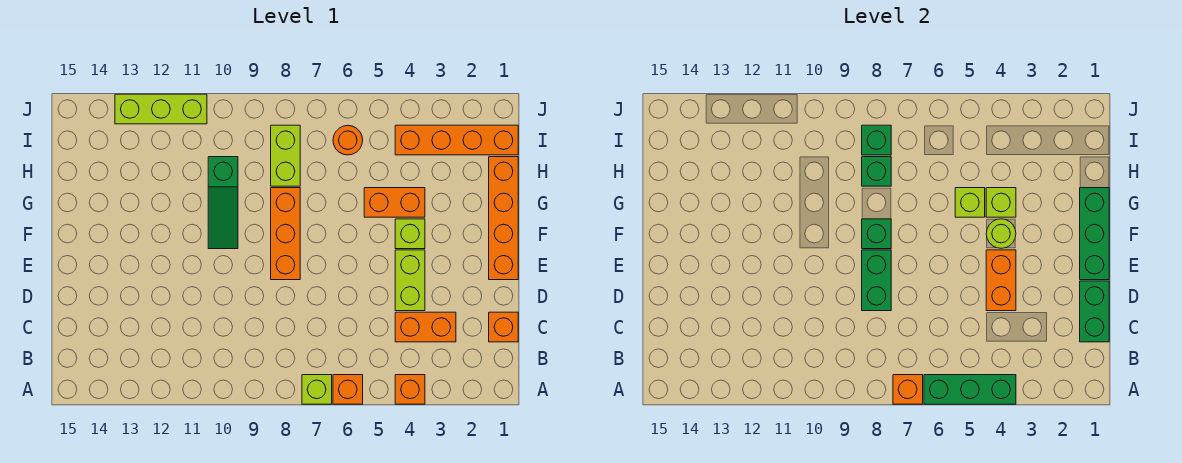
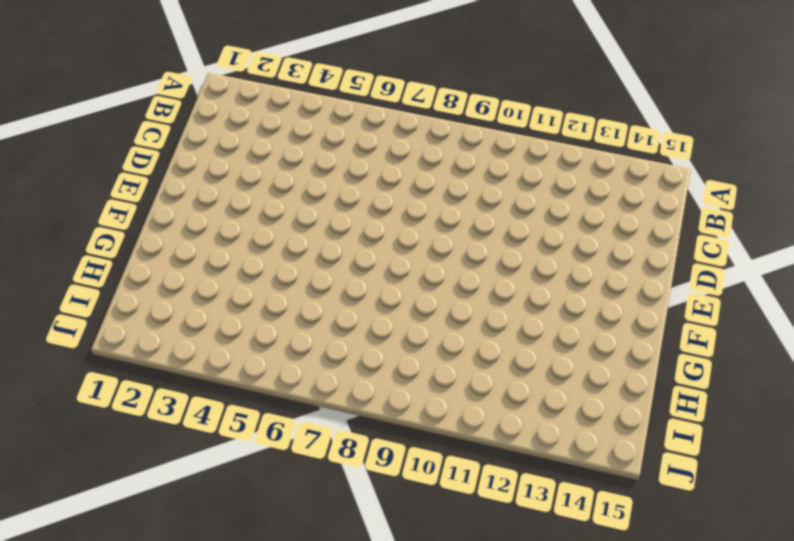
none -> orange 1x1 brick [395,375,425,404]
none -> orange 1x1 brick [333,375,363,404]
none -> lime 1x1 brick [302,375,332,404]

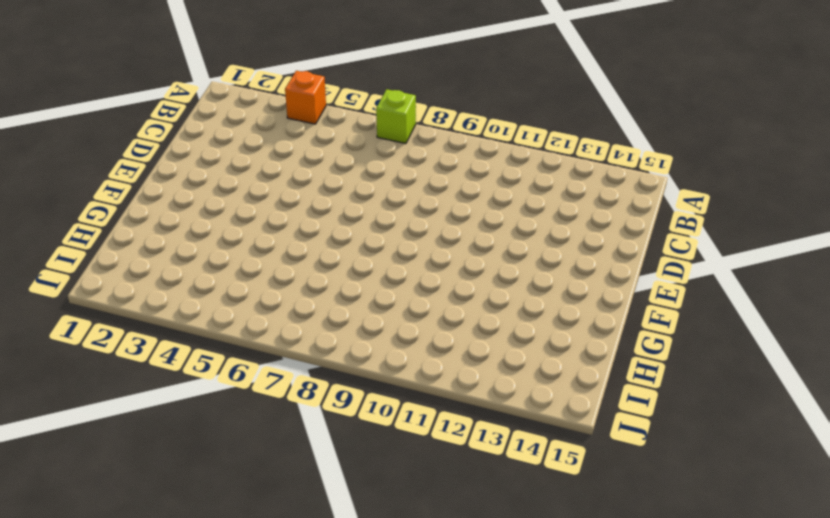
none -> orange 1x1 brick [333,375,363,404]
none -> orange 1x1 brick [489,312,518,342]
none -> orange 1x2 brick [395,312,456,342]

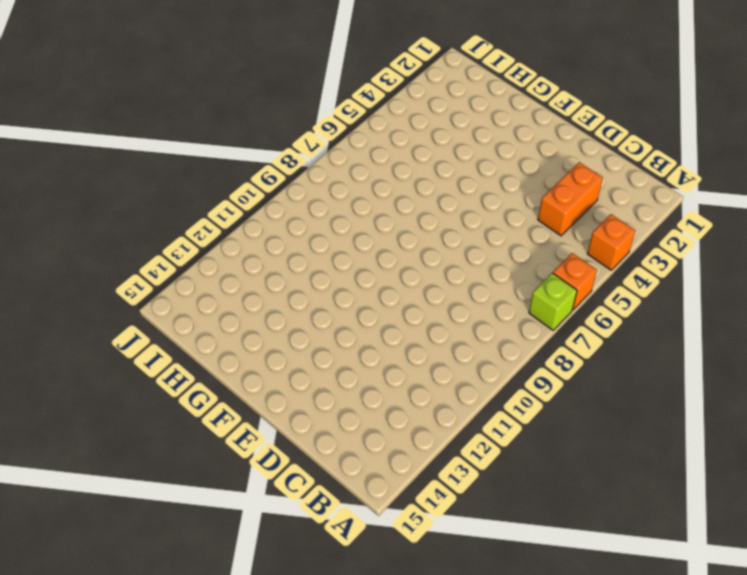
none -> orange 1x1 brick [489,312,518,342]
none -> lime 1x2 brick [395,250,425,311]
none -> orange 1x4 brick [489,157,518,280]

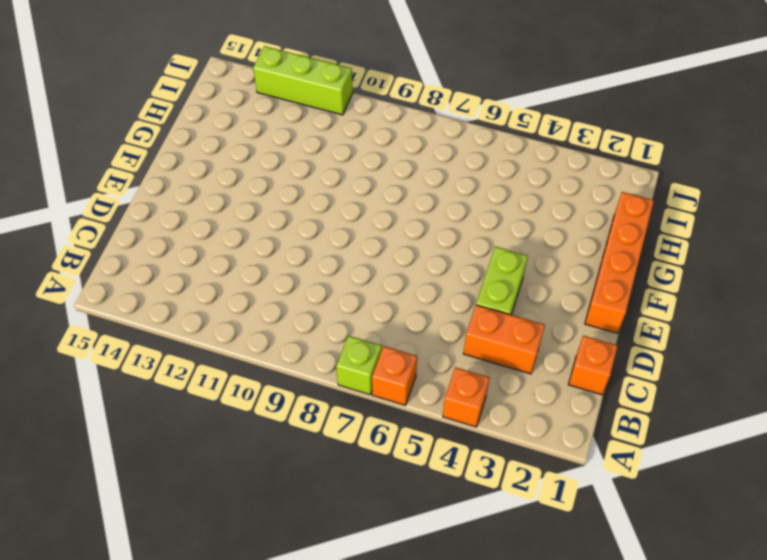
none -> orange 1x3 brick [271,188,300,280]
none -> lime 1x1 brick [395,219,425,249]
none -> green 1x3 slope [208,157,238,249]

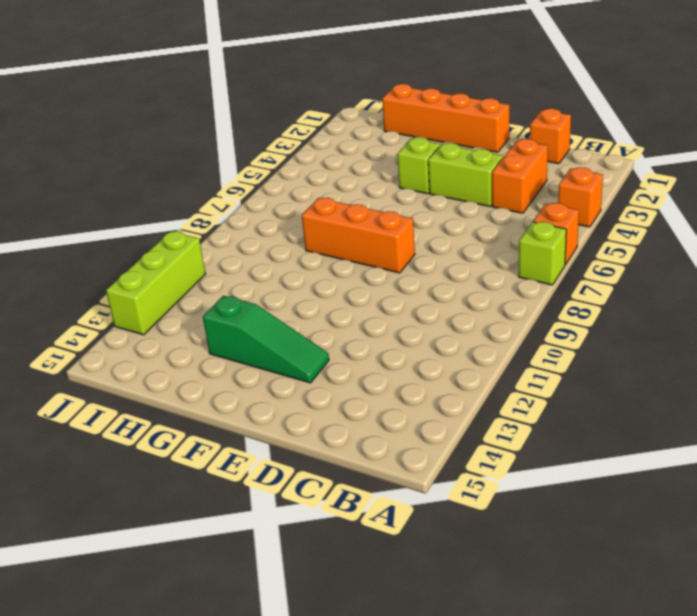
green 1x3 slope [203,296,329,383] -> green 1x3 slope moved to [208,157,238,249]
none -> orange 1x2 brick [364,188,425,217]
none -> lime 1x2 brick [271,125,300,186]
none -> orange 1x4 brick [395,125,518,155]

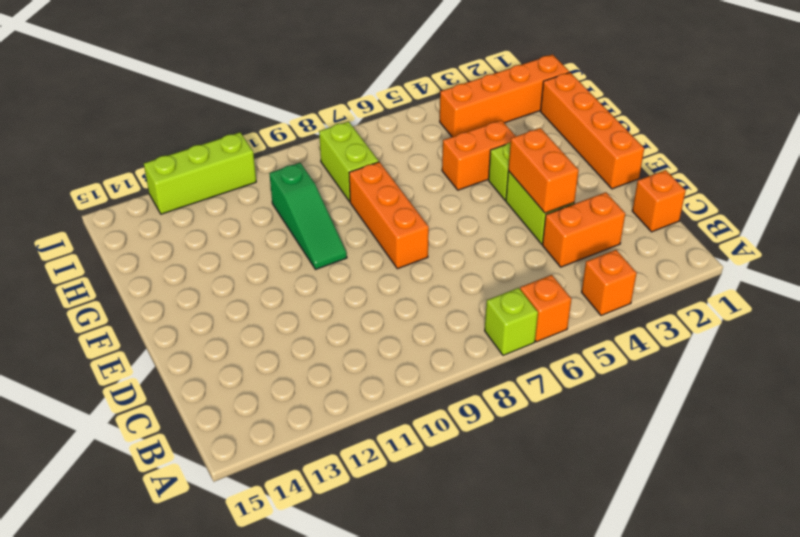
none -> orange 1x1 round brick [333,125,363,155]
none -> green 1x3 brick [924,375,1016,404]
none -> orange 1x1 brick [893,375,923,404]

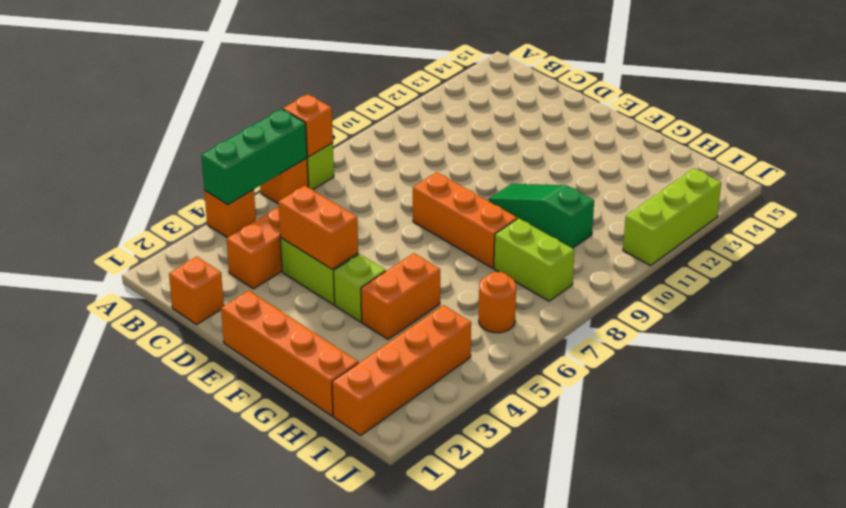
none -> green 1x2 brick [1080,281,1109,342]
none -> green 1x2 brick [862,250,891,311]
none -> green 1x3 brick [1080,188,1109,280]

